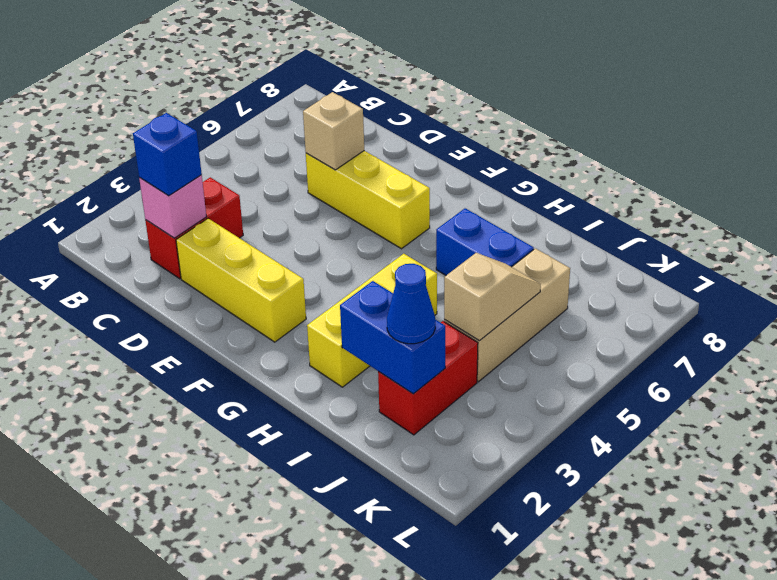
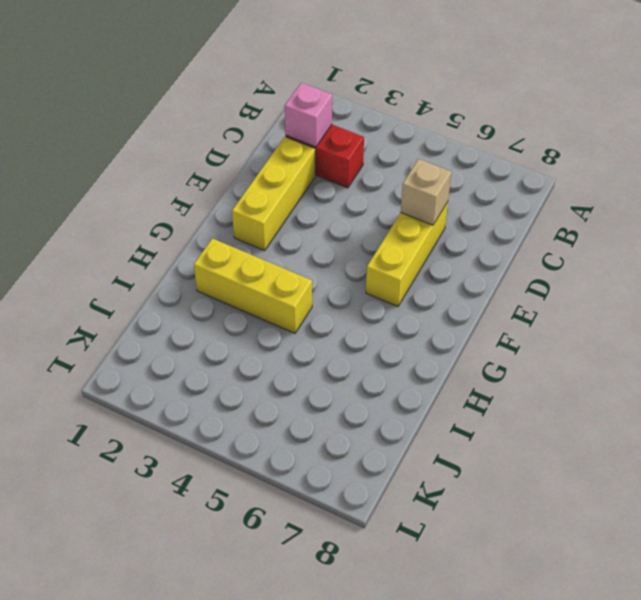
none -> blue 1x2 brick [436,208,534,275]
none -> red 1x2 brick [378,321,478,435]
none -> tan 1x3 brick [444,248,570,382]

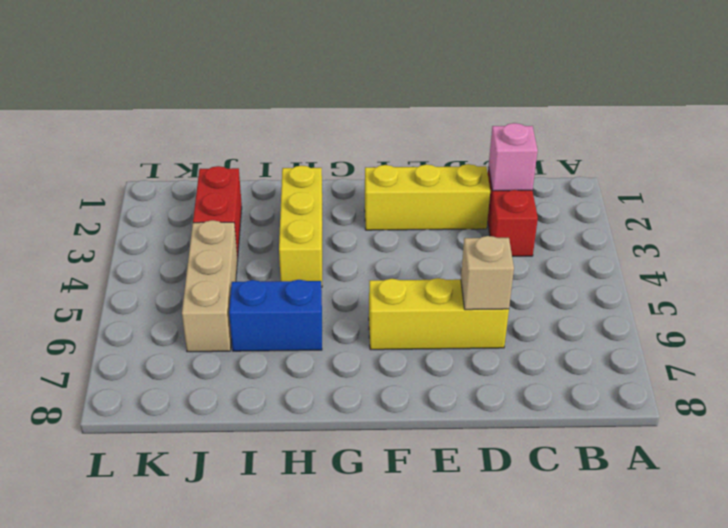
none -> blue 1x2 brick [340,281,445,394]
none -> tan 1x2 slope [444,253,541,341]
none -> blue 1x1 brick [133,113,202,196]

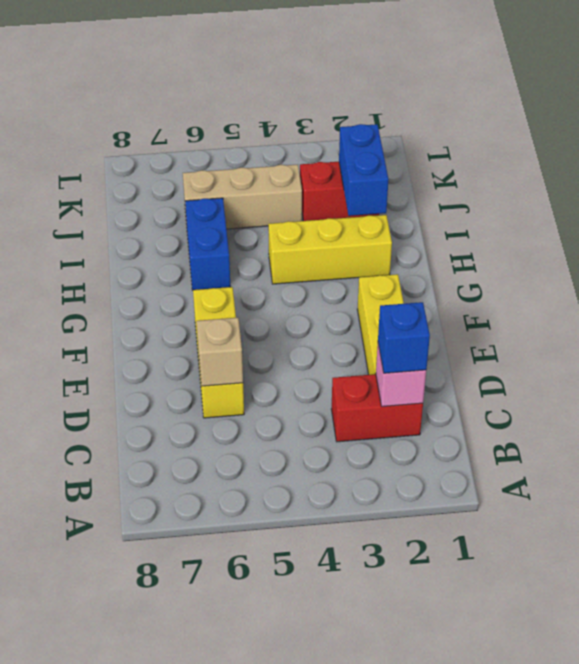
none -> tan 1x2 slope [444,253,541,341]
none -> blue 1x1 cone [387,264,435,344]

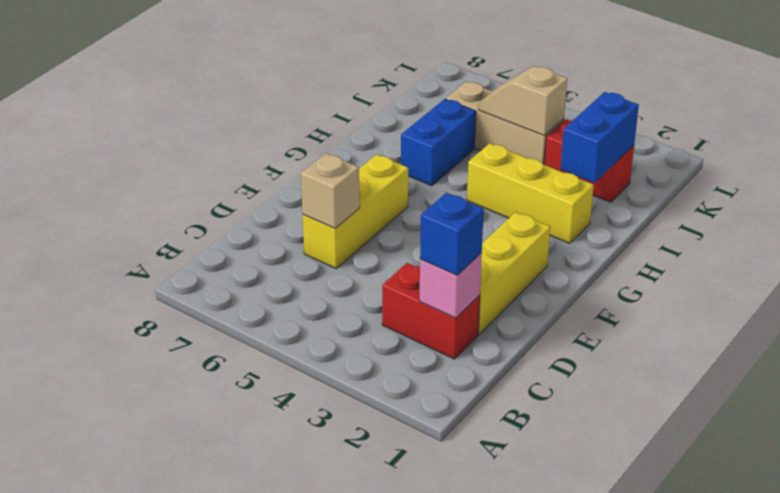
none -> blue 1x1 cone [387,264,435,344]

